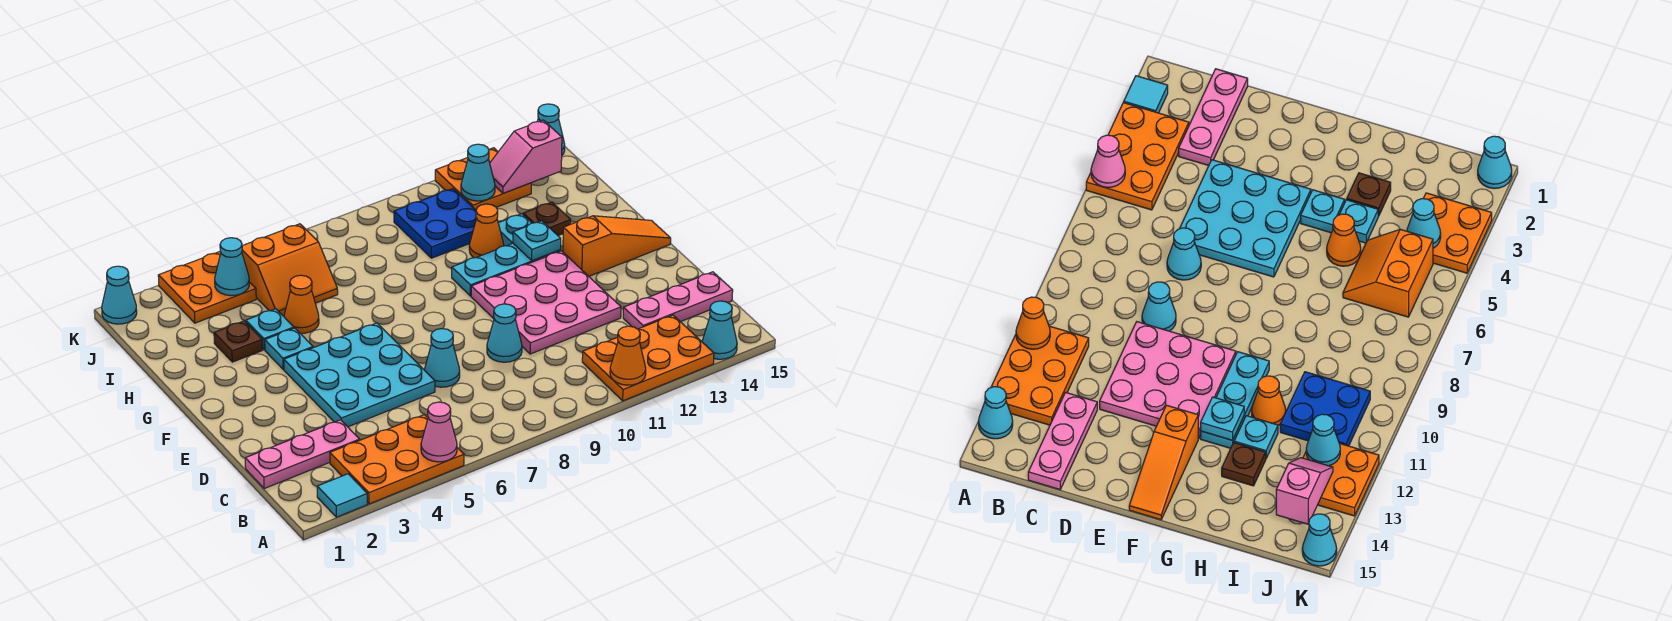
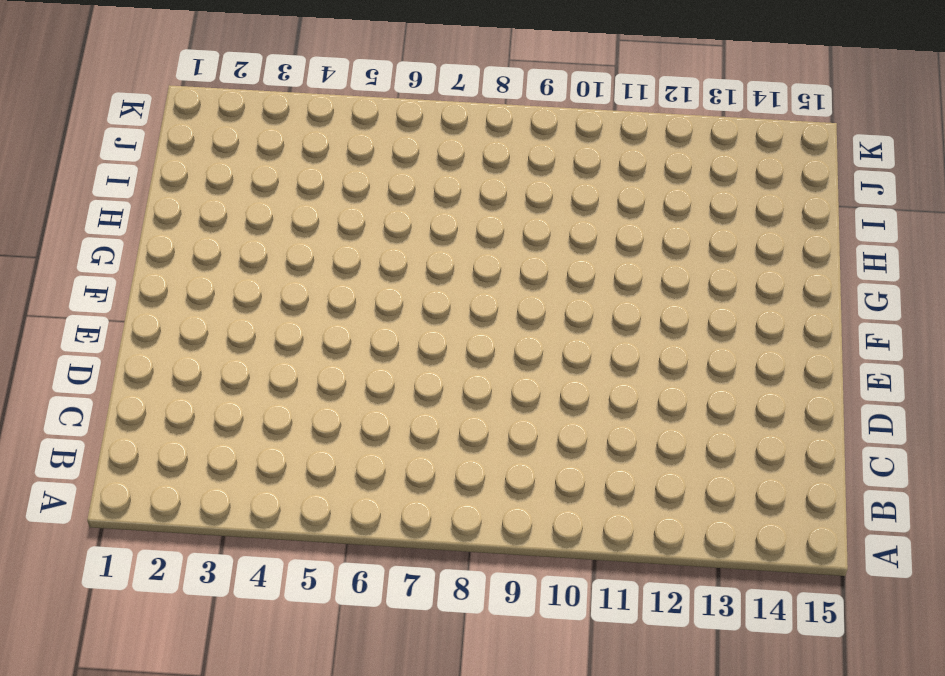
none -> cyan 1x1 tile [317,474,367,517]
none -> orange 2x3 plate [330,415,464,504]
none -> orange 2x3 plate [582,315,714,401]
none -> cyan 1x1 cone [702,301,737,359]

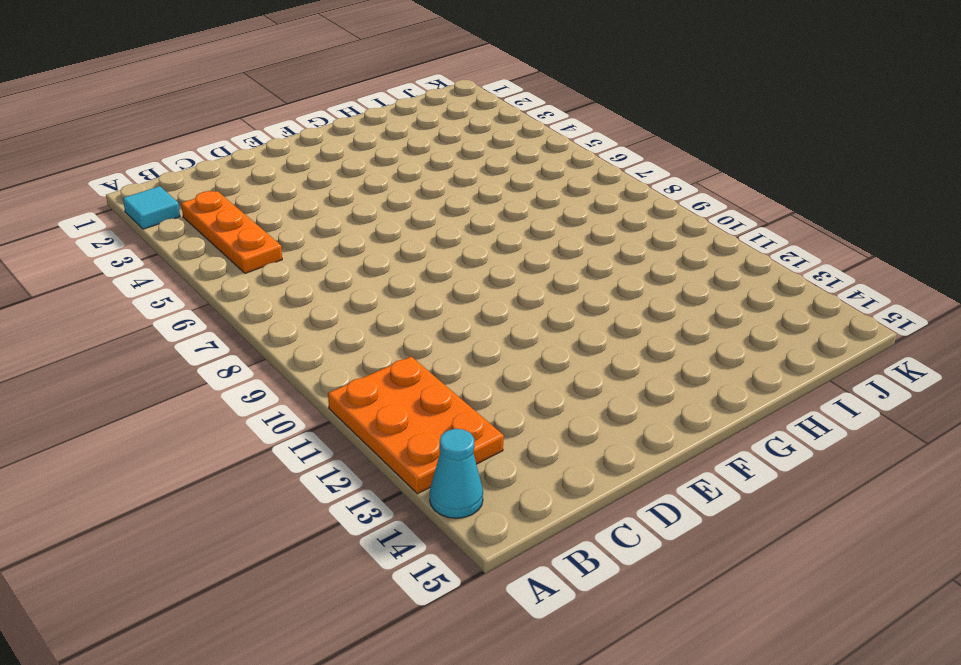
orange 1x3 plate [181,191,282,273] -> orange 2x3 plate [330,415,464,504]
none -> pink 1x3 plate [245,420,360,489]
none -> pink 1x3 plate [623,272,733,329]
none -> cyan 3x3 plate [284,323,435,427]
none -> cyan 1x1 cone [424,329,460,387]

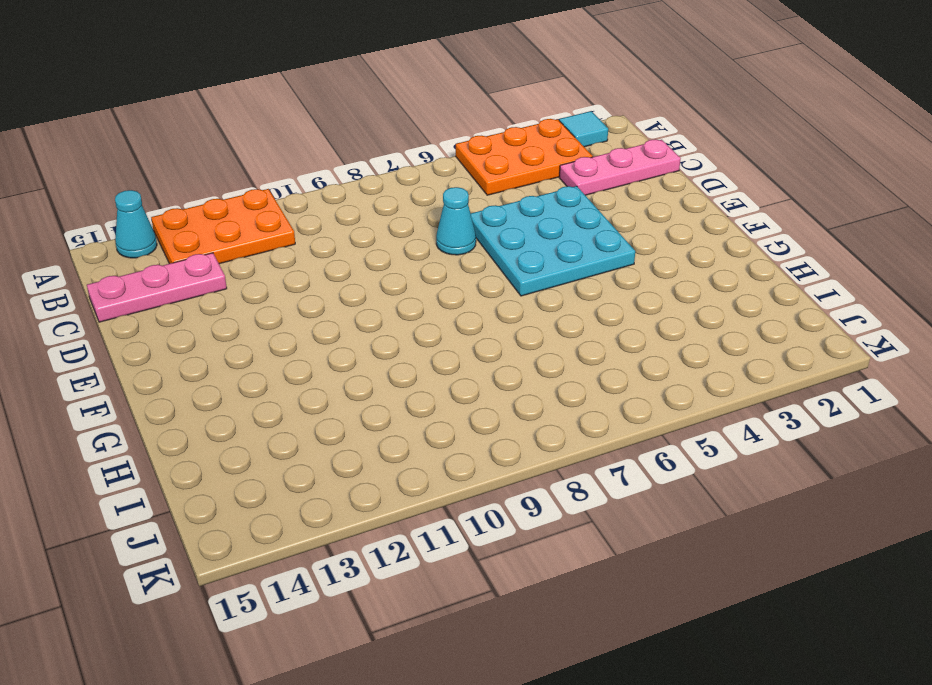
none -> cyan 1x1 cone [487,304,522,362]
none -> pink 3x3 plate [471,251,621,354]
none -> orange 1x3 slope [563,216,671,276]
none -> cyan 1x1 plate [265,328,313,369]

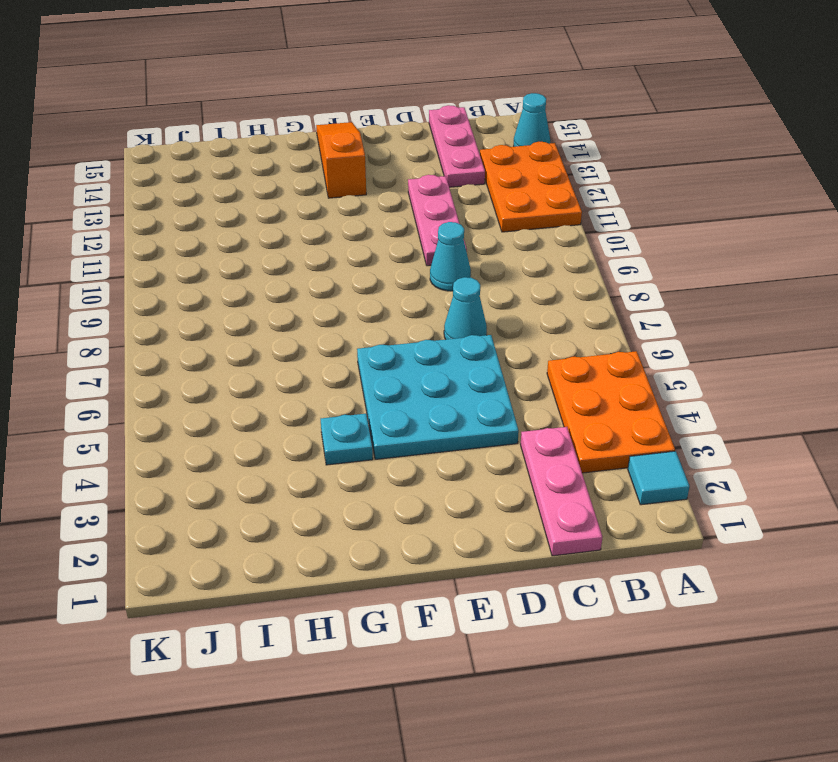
pink 1x3 plate [408,175,467,266] -> pink 3x3 plate [471,251,621,354]
none -> cyan 1x3 plate [452,243,561,296]
none -> brown 1x1 plate [214,321,263,362]
none -> cyan 1x1 plate [246,309,294,350]
none -> orange 1x1 cone [284,275,319,333]

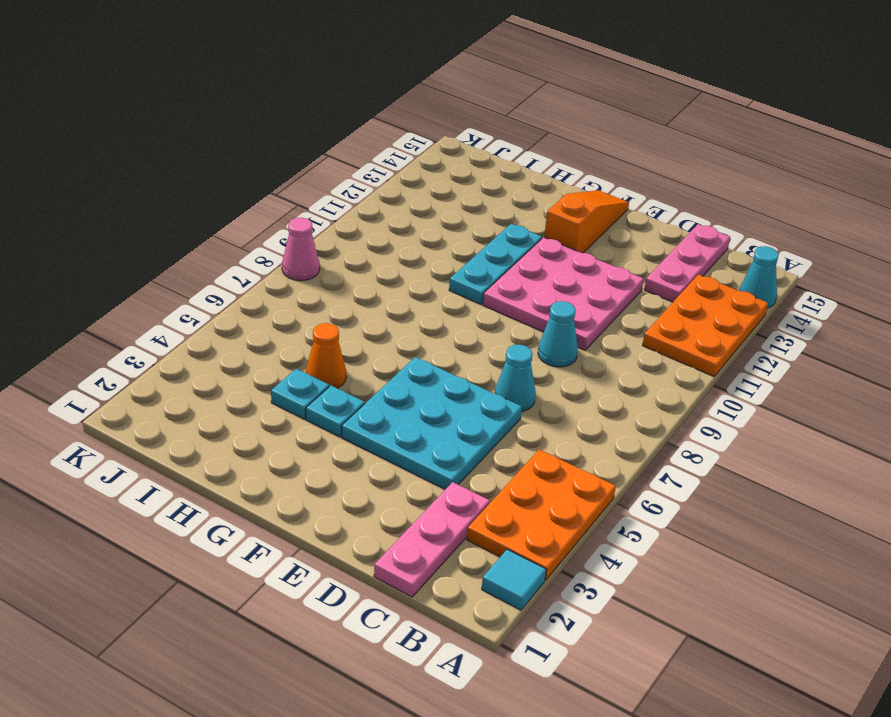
pink 1x1 cone [282,218,320,281] -> pink 1x1 cone moved to [421,402,457,462]
none -> brown 1x1 plate [214,321,263,362]
none -> orange 1x1 cone [469,204,504,258]
none -> cyan 1x1 plate [498,214,531,246]
none -> brown 1x1 plate [523,202,571,235]

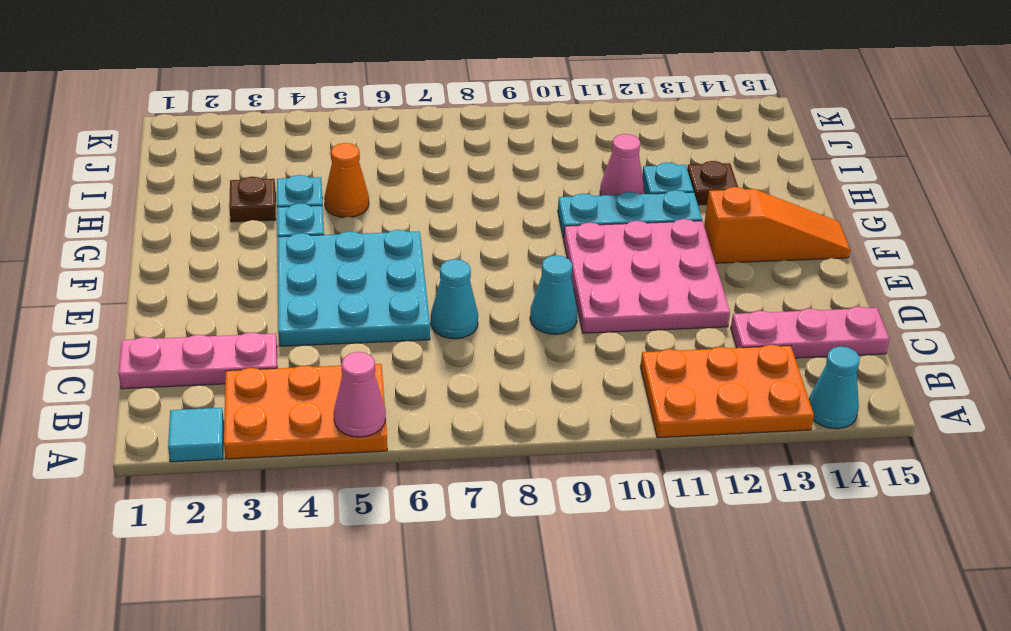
pink 1x1 cone [600,134,644,196] -> orange 1x1 cone [469,204,504,258]
none -> orange 2x2 slope [242,224,338,316]
none -> blue 2x2 plate [394,189,477,258]
none -> orange 2x2 plate [158,252,256,323]
none -> orange 2x2 plate [435,148,531,210]

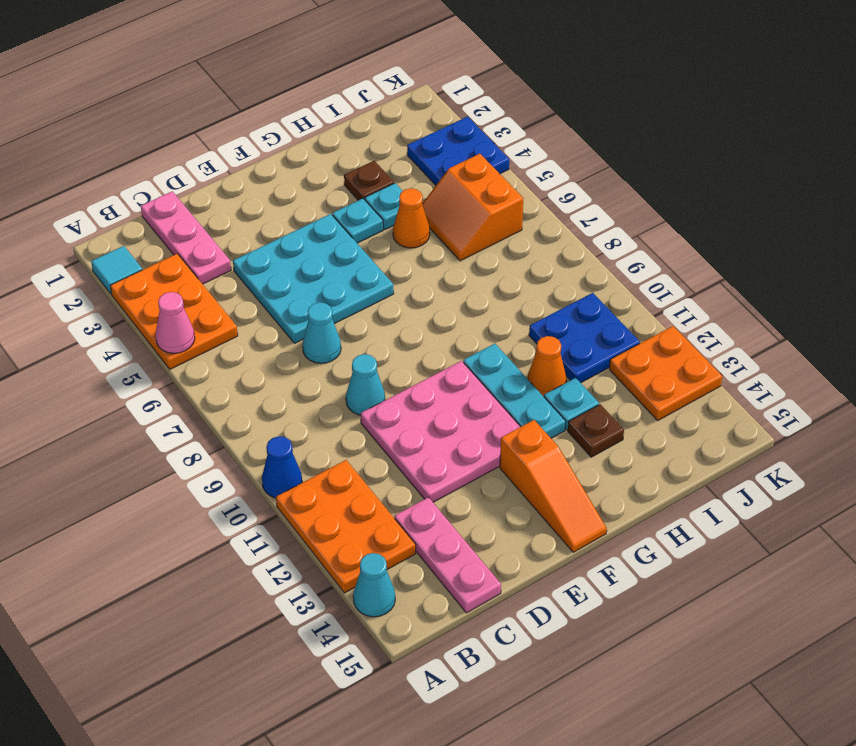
blue 1x1 cone [262,436,302,498] -> none
blue 2x2 plate [407,117,509,185] -> orange 2x2 plate [158,252,256,323]
none -> cyan 1x1 cone [102,266,137,324]
none -> cyan 1x1 cone [537,104,565,155]
none -> orange 1x1 cone [610,326,646,385]
none -> cyan 1x1 plate [513,221,561,261]

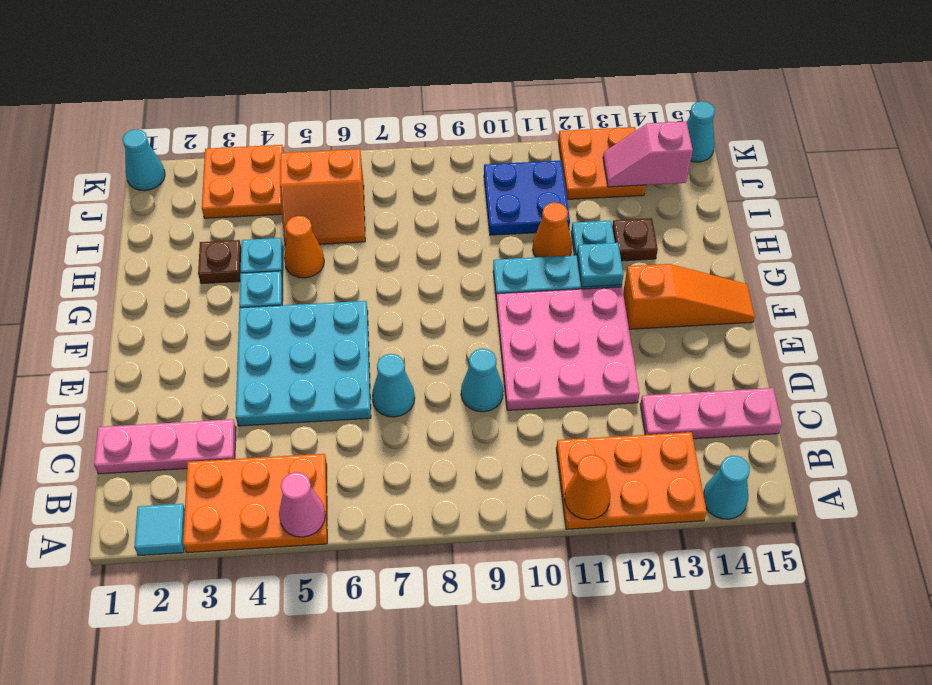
none -> cyan 1x1 cone [215,238,249,296]
none -> cyan 1x1 cone [461,144,495,201]

